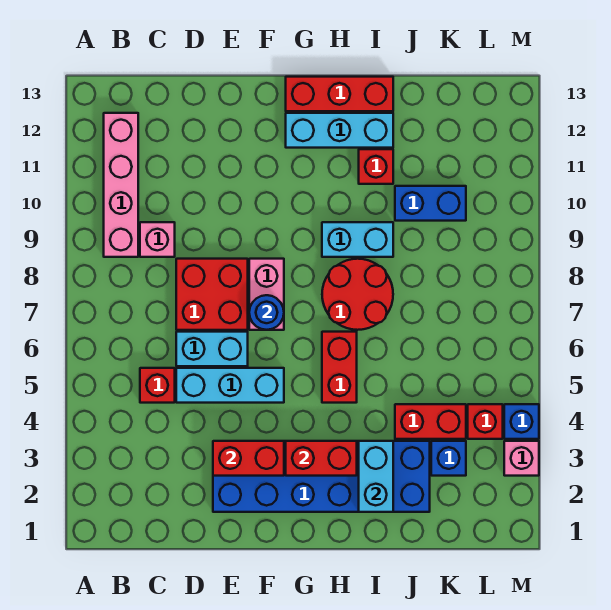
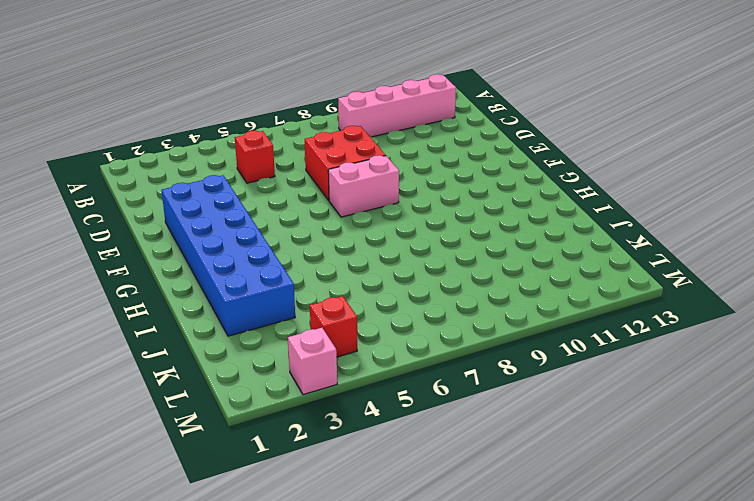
none -> pink 1x1 brick [140,222,175,257]
none -> cyan 1x3 brick [176,368,284,403]
none -> cyan 1x2 brick [176,332,248,366]

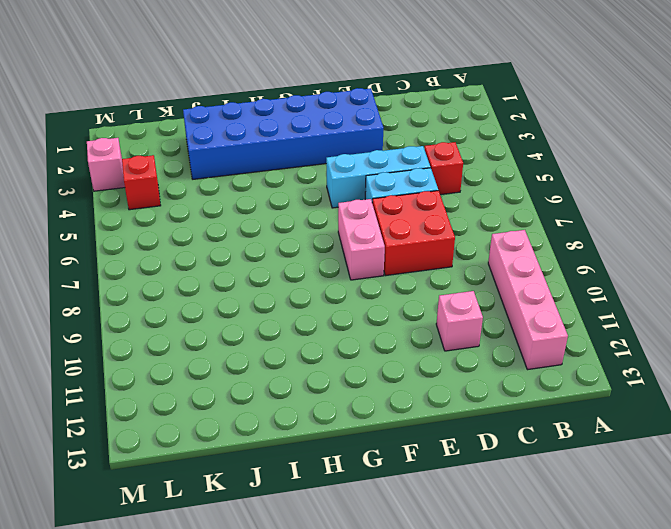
pink 1x1 brick [436,291,483,351] -> pink 1x1 brick moved to [140,222,175,257]
none -> cyan 1x3 brick [286,113,393,148]
none -> red 1x3 brick [286,77,393,111]
none -> red 1x2 brick [322,332,357,403]

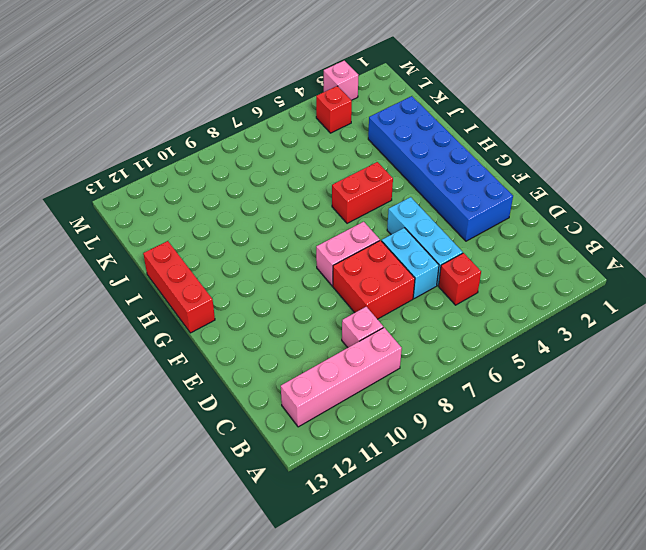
none -> cyan 1x3 brick [286,113,393,148]
none -> red 2x2 round brick [322,259,393,330]
none -> cyan 1x2 brick [322,222,393,257]

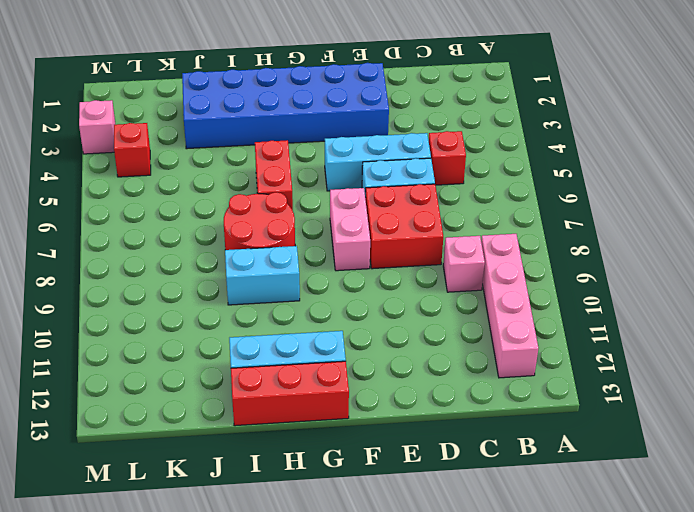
none -> red 1x1 brick [359,149,393,184]
none -> red 1x2 brick [395,404,466,439]
none -> blue 1x2 brick [395,186,466,221]

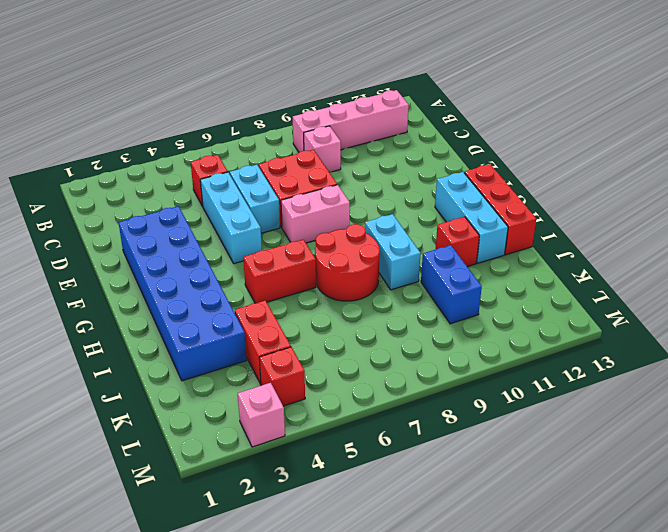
none -> blue 1x1 brick [431,441,466,476]
none -> blue 1x1 brick [504,404,539,439]
none -> red 1x2 brick [213,441,284,476]

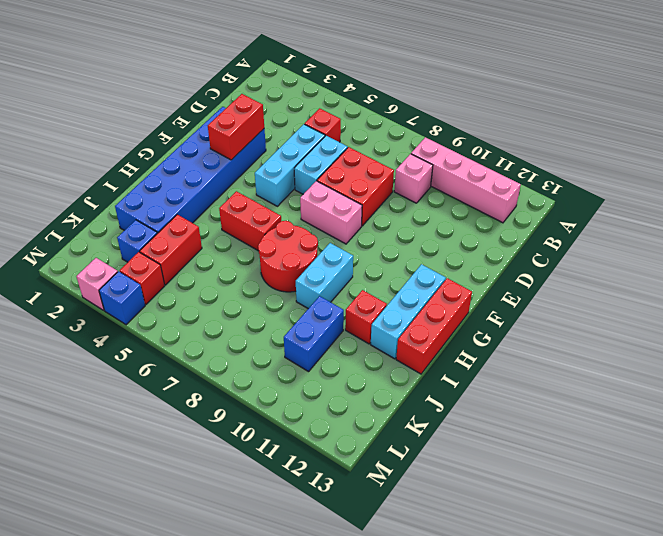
none -> blue 1x1 round brick [249,295,284,330]
none -> red 1x2 brick [286,441,357,476]
none -> cyan 1x2 brick [359,441,393,512]

